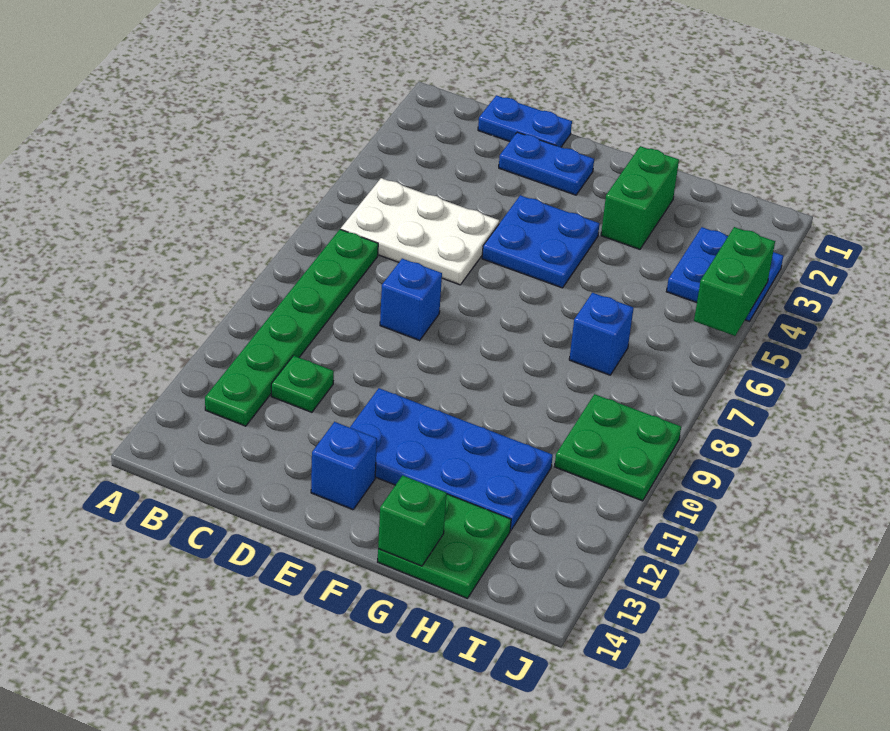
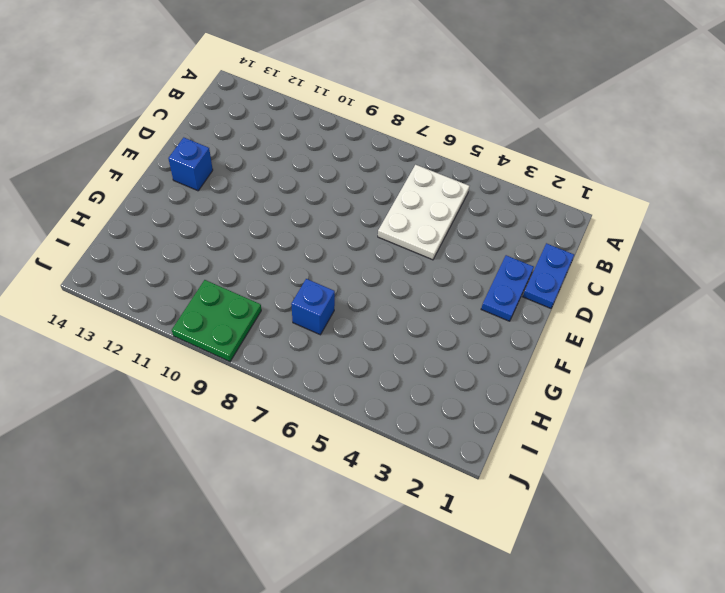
none -> green 1x6 plate [205,229,378,426]
none -> green 1x1 plate [271,356,334,412]
none -> blue 1x1 brick [380,259,442,340]

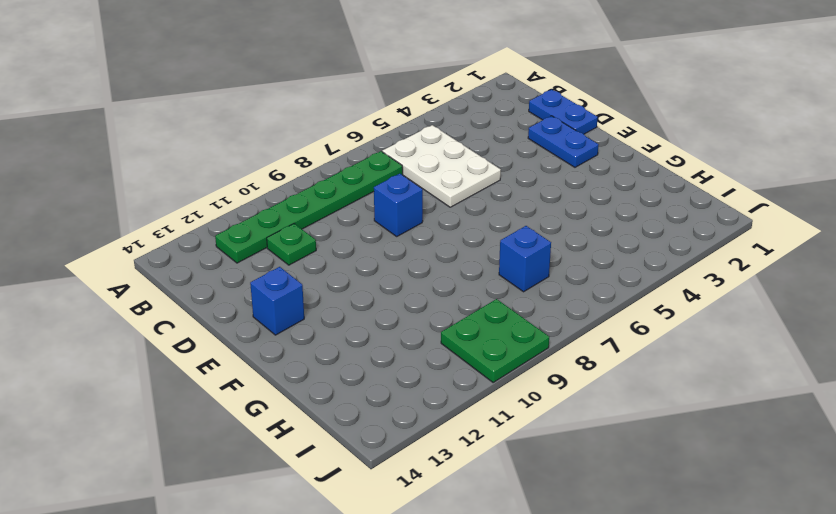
none -> blue 2x2 plate [482,195,600,288]
none -> blue 2x4 plate [350,388,553,530]
none -> green 1x2 brick [601,146,679,249]

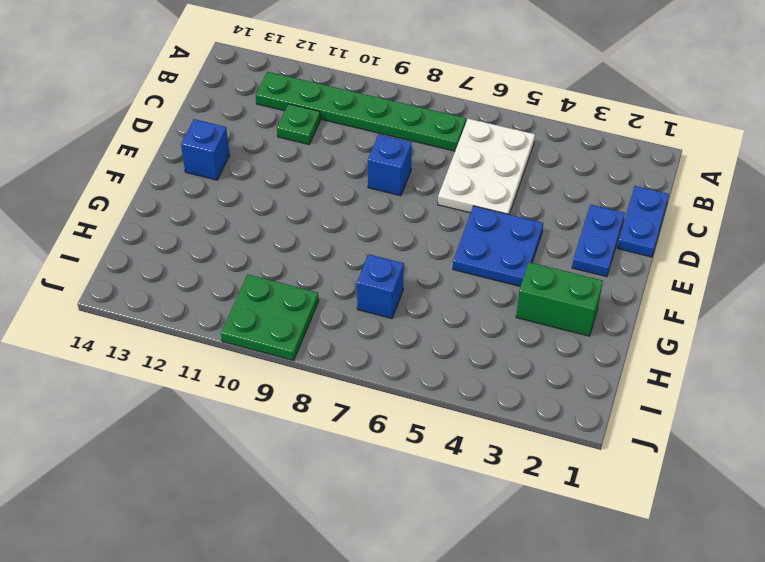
none -> blue 2x4 plate [350,388,553,530]
none -> green 2x2 plate [377,494,511,598]
none -> blue 2x2 plate [666,227,783,321]

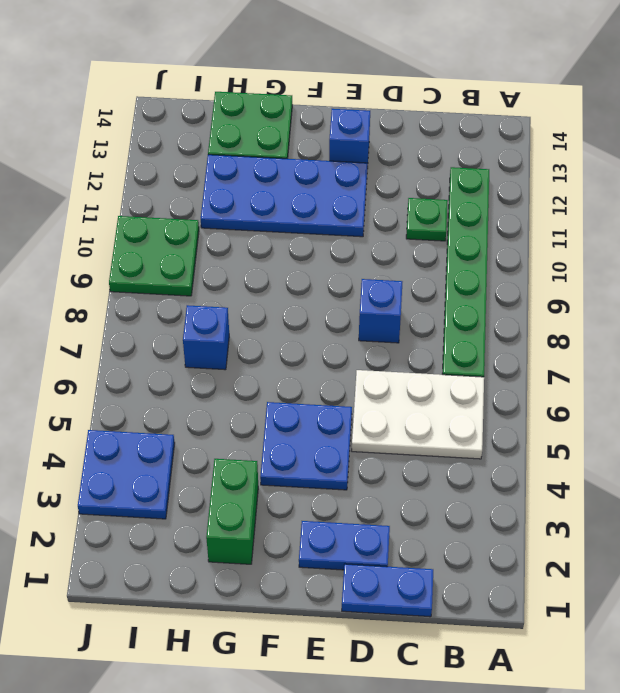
none -> green 1x1 brick [378,475,447,566]
none -> green 1x2 brick [694,227,775,336]

